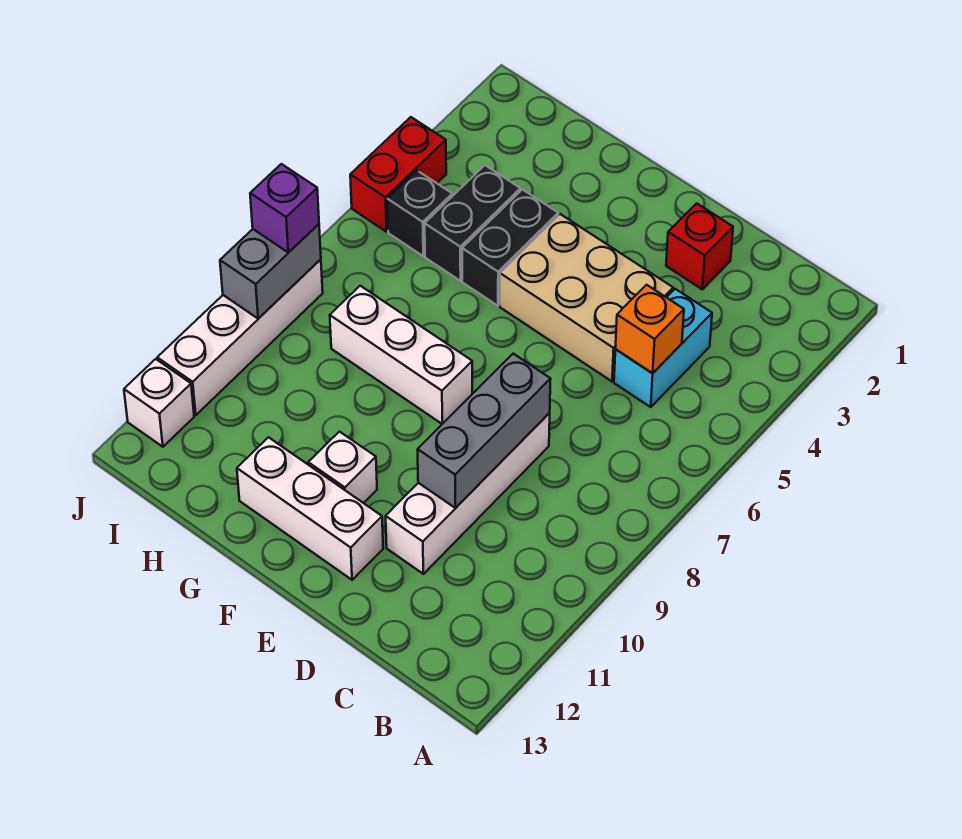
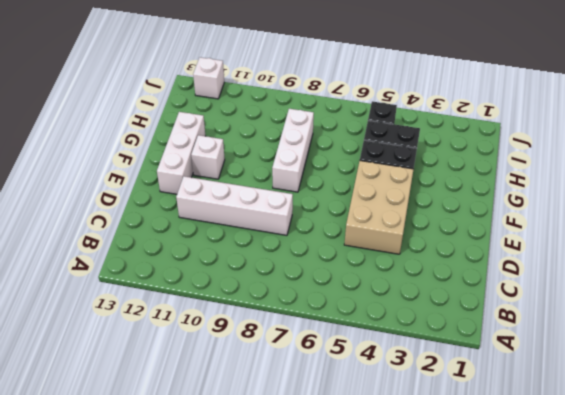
none -> cyan 1x2 brick [614,289,712,407]
none -> red 1x1 brick [666,203,733,289]
none -> red 1x2 brick [350,117,446,232]

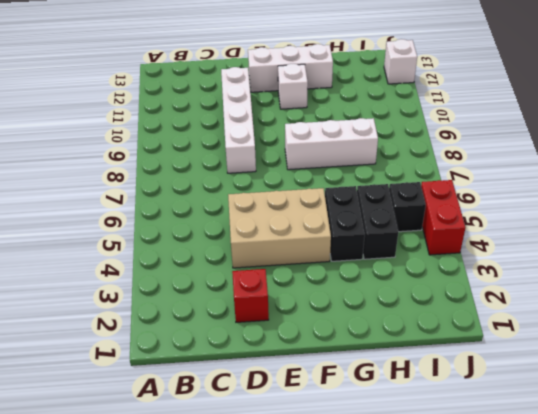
none -> cyan 1x2 brick [614,289,712,407]
none -> white 1x4 brick [157,259,323,415]
none -> orange 1x1 brick [615,285,684,373]

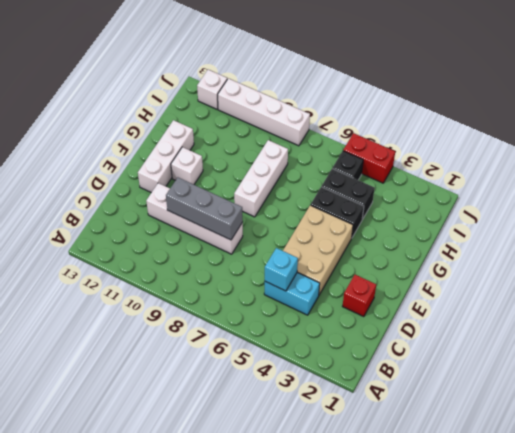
cyan 1x1 brick [265,248,298,291] -> orange 1x1 brick [615,285,684,373]
none -> grey 1x2 brick [220,224,321,319]
none -> purple 1x1 brick [250,164,319,253]

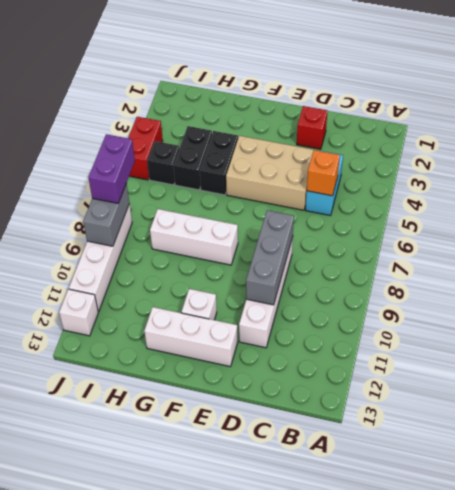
purple 1x2 brick [88,134,135,203] -> purple 1x1 brick [250,164,319,253]

